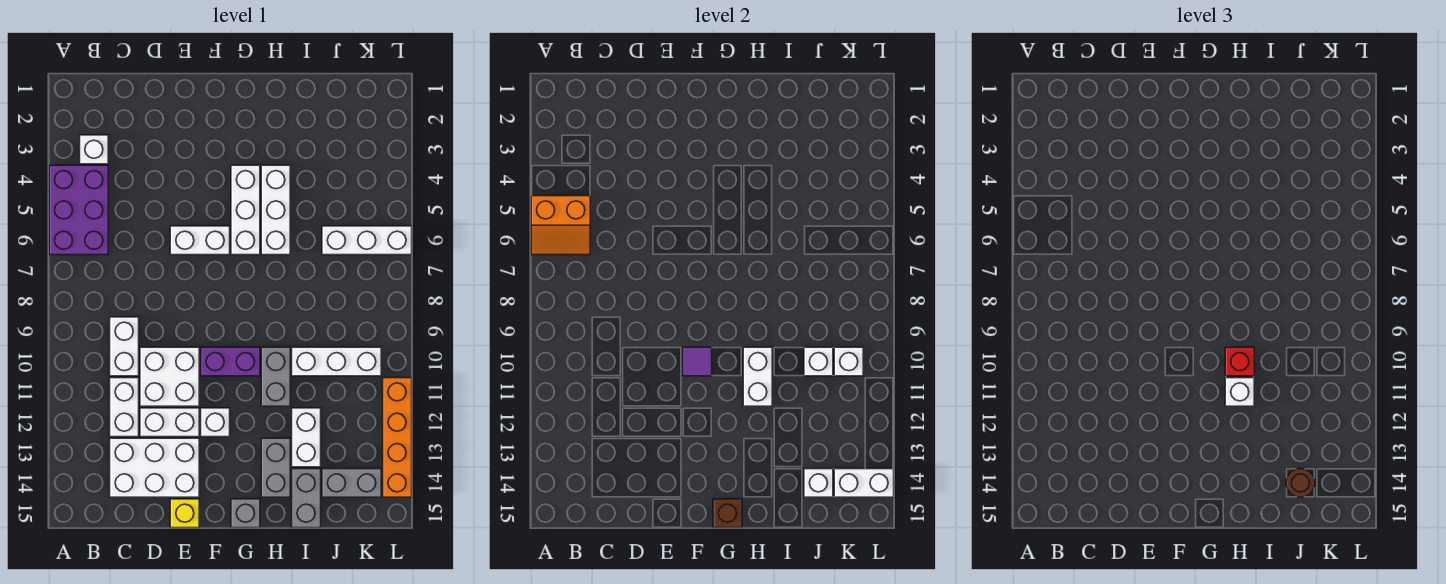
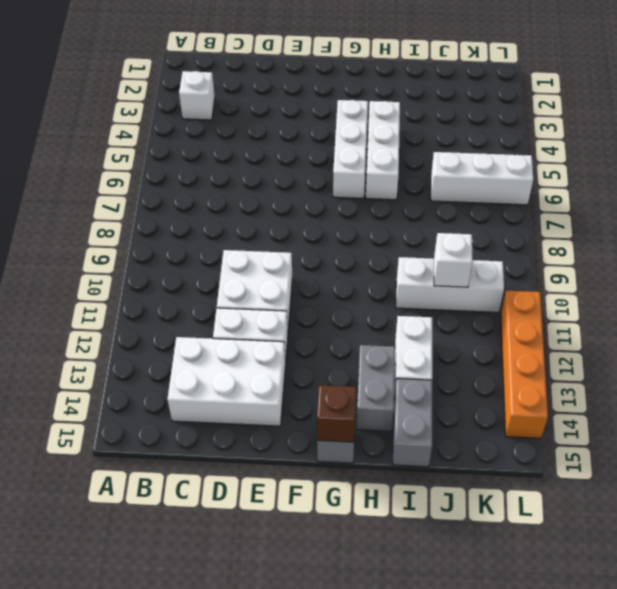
none -> purple 2x3 brick [49,165,108,255]
none -> white 1x2 brick [110,317,139,376]
none -> white 1x2 brick [110,378,139,437]
none -> white 1x2 brick [170,226,230,255]

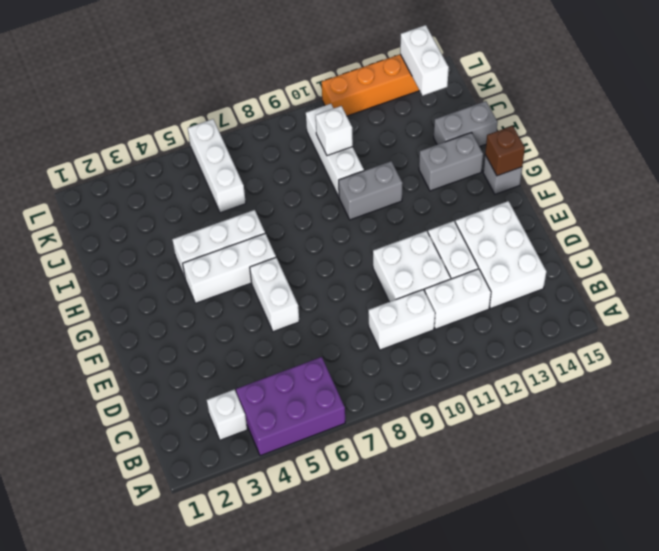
none -> yellow 1x1 brick [170,499,199,528]
none -> purple 1x2 brick [201,347,260,376]
none -> white 1x1 brick [201,408,230,437]
none -> white 1x2 brick [292,408,321,467]

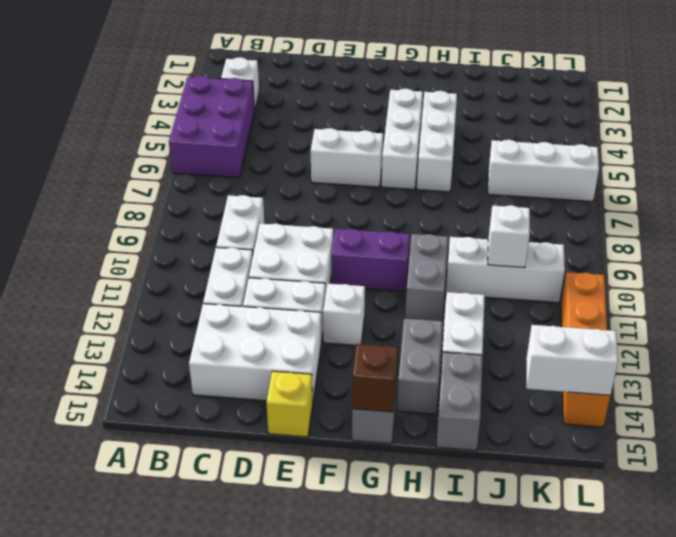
none -> grey 1x2 brick [322,469,381,497]
none -> orange 2x2 slope [531,196,590,255]
none -> purple 1x1 tile [683,347,712,376]
none -> white 1x2 brick [743,347,772,406]

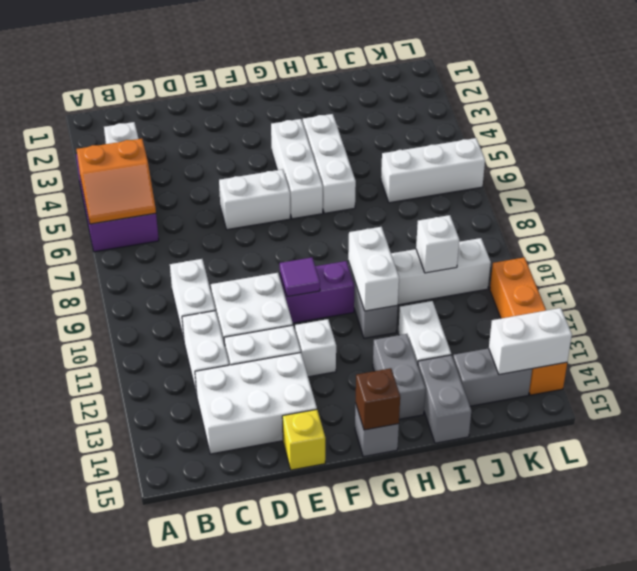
none -> white 1x1 brick [804,469,833,497]
none -> white 1x1 brick [834,347,863,376]
none -> red 1x1 brick [1225,347,1254,376]
none -> white 1x1 brick [1225,378,1254,406]

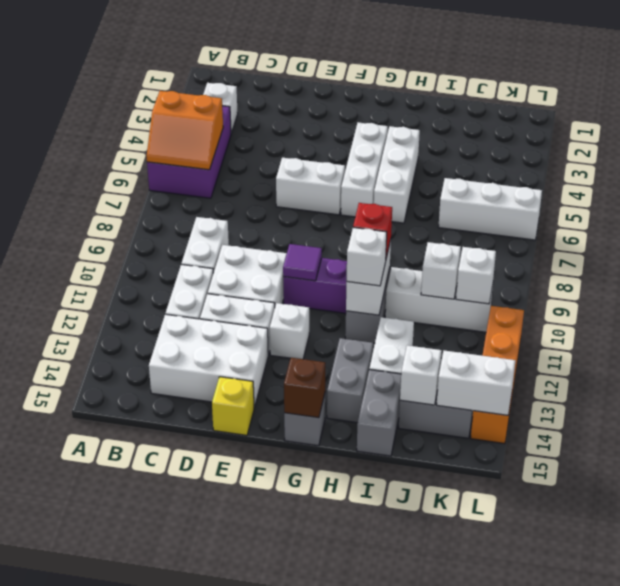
none -> brown 1x1 round brick [1286,469,1315,497]

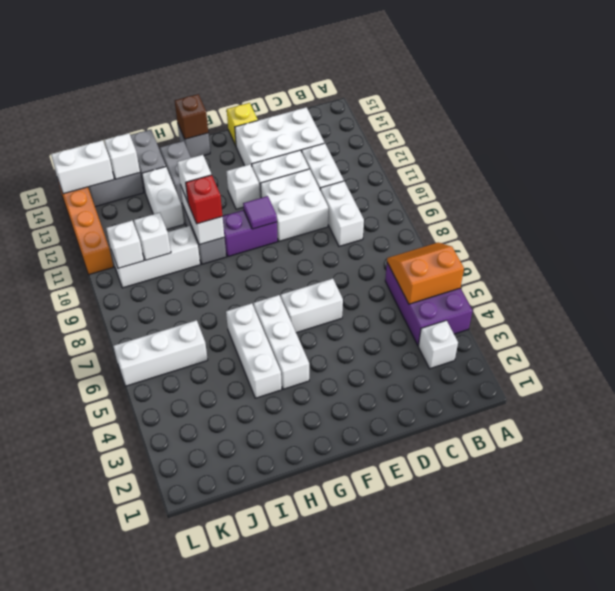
none -> brown 1x1 round brick [1286,469,1315,497]

